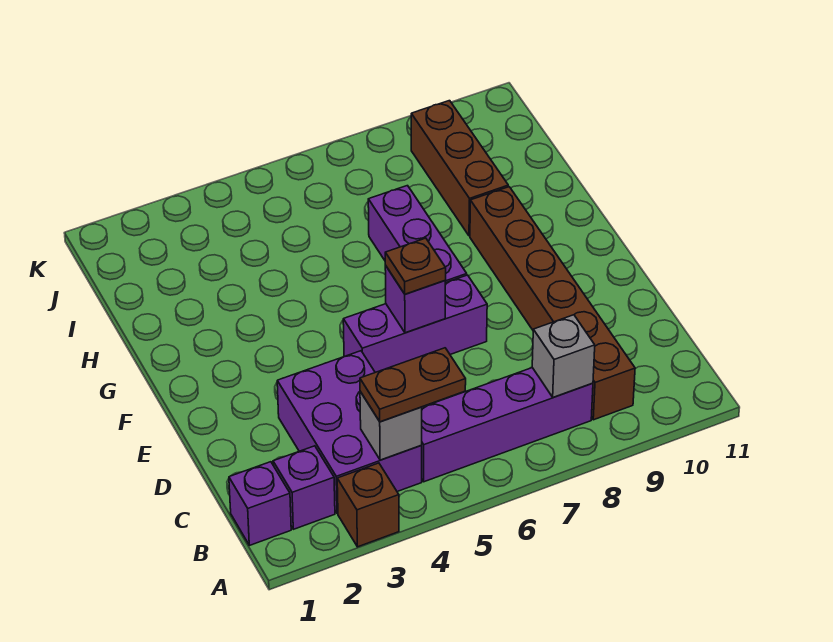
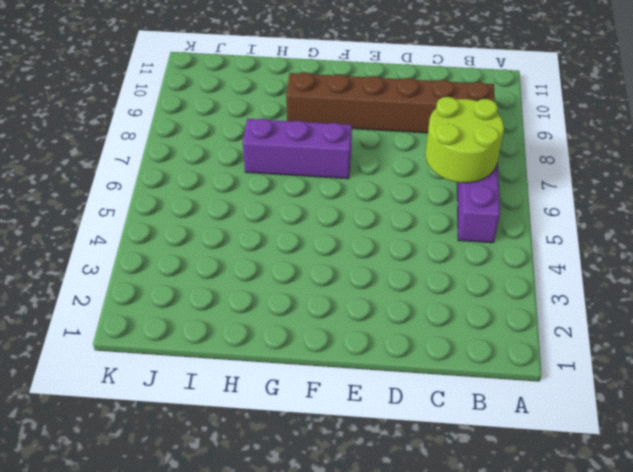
lime 2x2 round brick [425,97,504,183] -> none
none -> brown 1x1 brick [337,463,399,547]
none -> purple 1x1 brick [229,462,291,545]
none -> purple 1x1 brick [273,446,335,529]

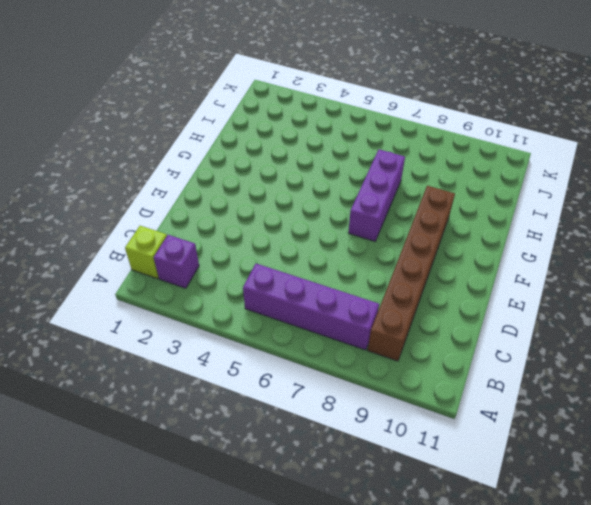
lime 1x1 brick [125,226,167,279] -> purple 1x1 brick [229,462,291,545]
none -> brown 1x1 brick [337,463,399,547]
none -> purple 2x3 brick [277,351,422,513]
none -> purple 1x3 brick [343,275,487,372]

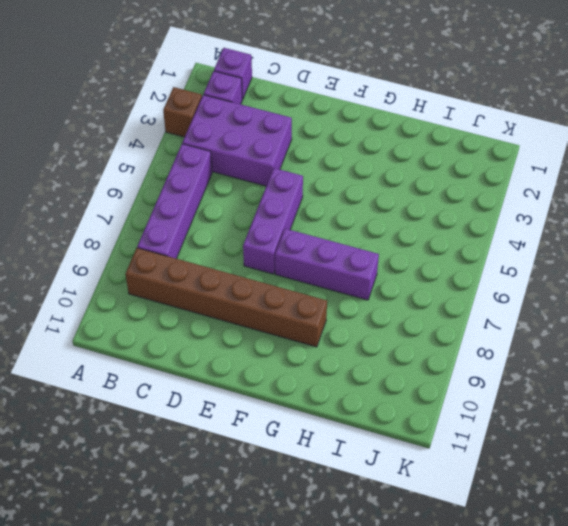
none -> brown 1x3 brick [411,101,508,236]
none -> grey 1x1 brick [360,392,422,460]
none -> grey 1x1 brick [532,315,595,397]

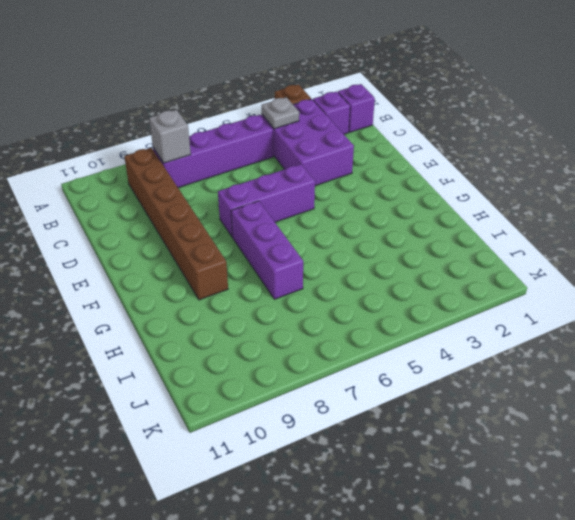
grey 1x1 plate [262,97,299,129] -> grey 1x1 brick [360,392,422,460]
none -> brown 1x3 brick [411,101,508,236]
none -> purple 1x1 brick [385,266,445,333]
none -> brown 1x2 plate [360,348,466,422]

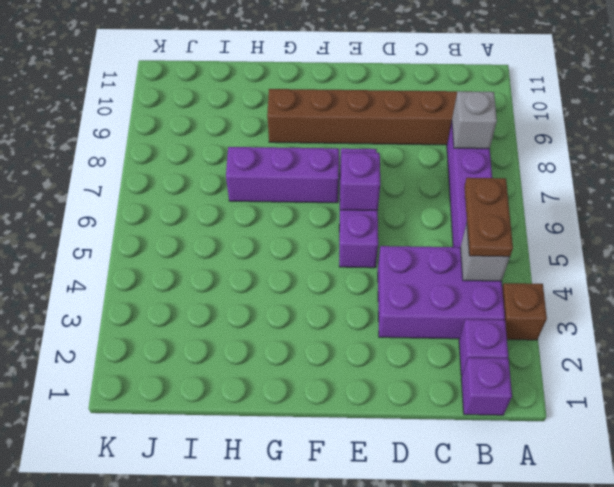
none -> brown 1x3 brick [411,101,508,236]
none -> brown 1x1 plate [385,238,446,294]

